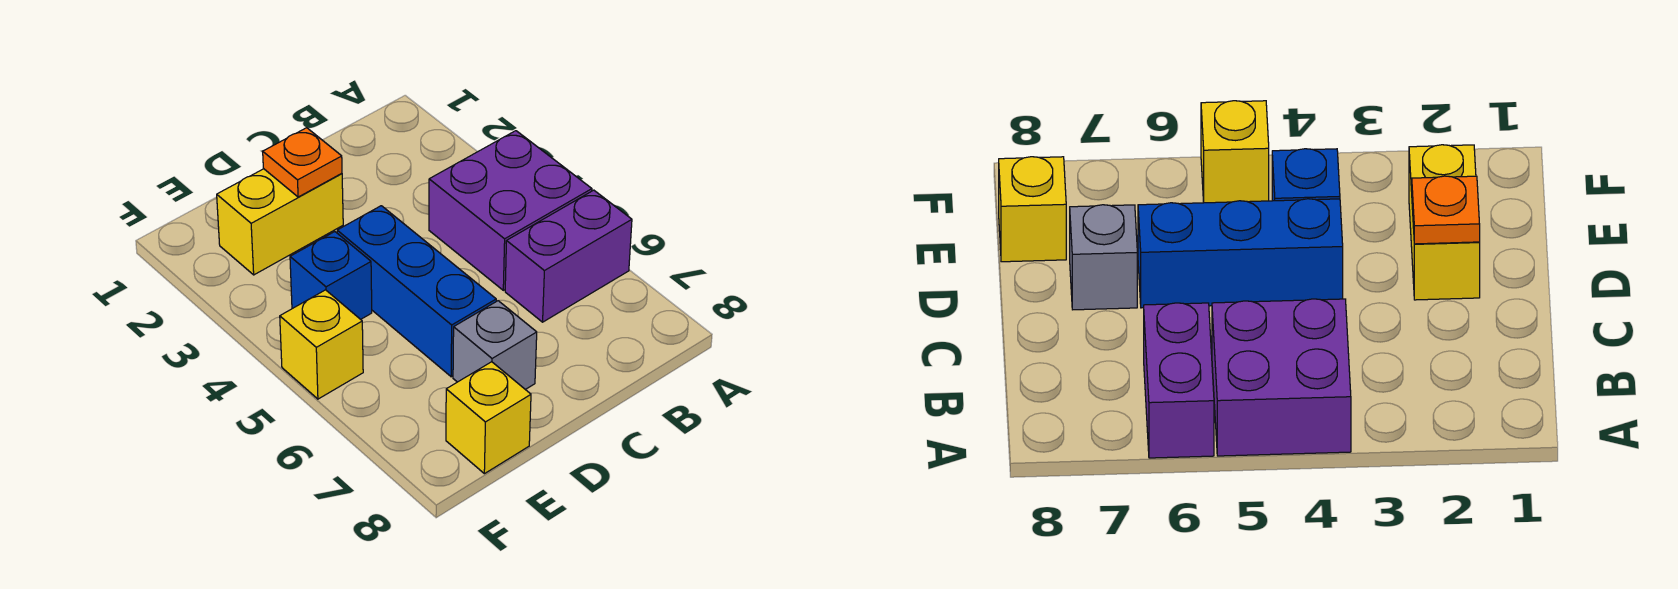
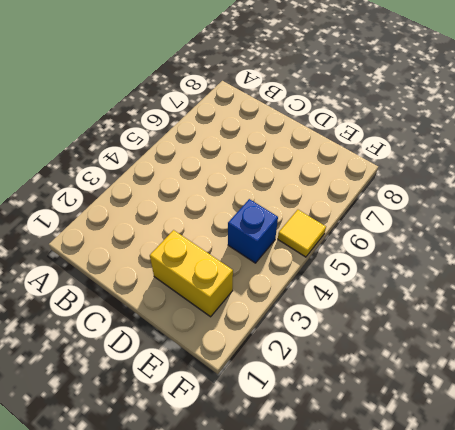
yellow 1x1 tile [278,210,326,257] -> yellow 1x1 brick [280,290,363,399]
none -> purple 2x2 brick [429,131,592,290]
none -> purple 1x2 brick [505,190,632,322]

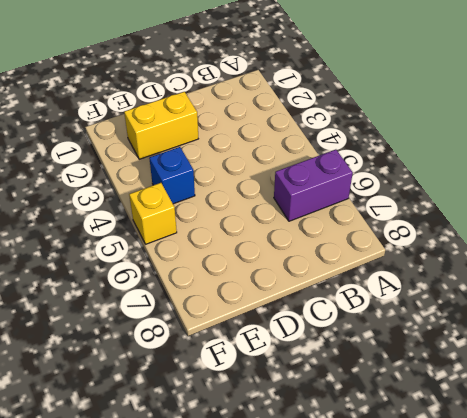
none -> purple 2x2 brick [429,131,592,290]
none -> blue 1x3 brick [337,206,496,377]

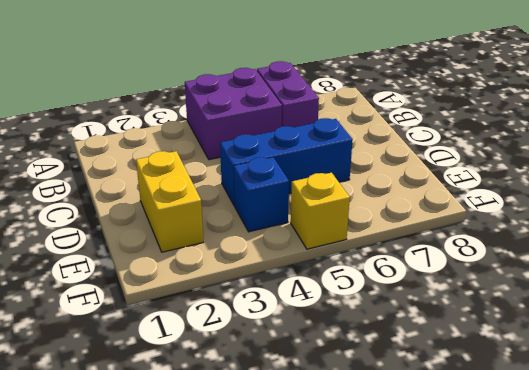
none -> grey 1x1 brick [453,301,537,389]
none -> yellow 1x1 brick [446,362,531,474]

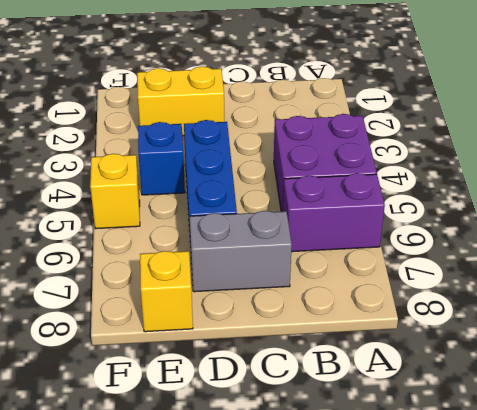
grey 1x2 brick [190,211,292,292] -> grey 1x1 brick [453,301,537,389]
none -> orange 1x1 plate [263,128,342,197]

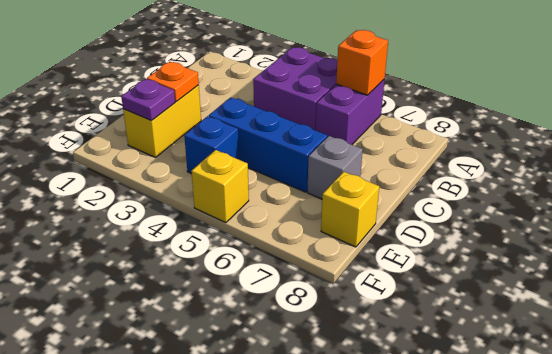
orange 1x1 brick [336,30,388,95] -> none
purple 1x1 plate [121,79,175,121] -> none

